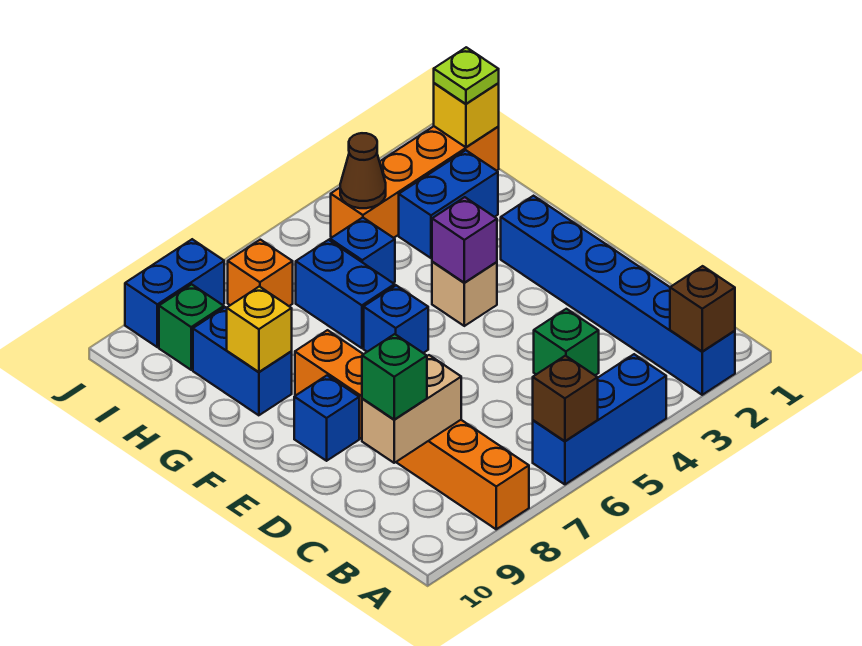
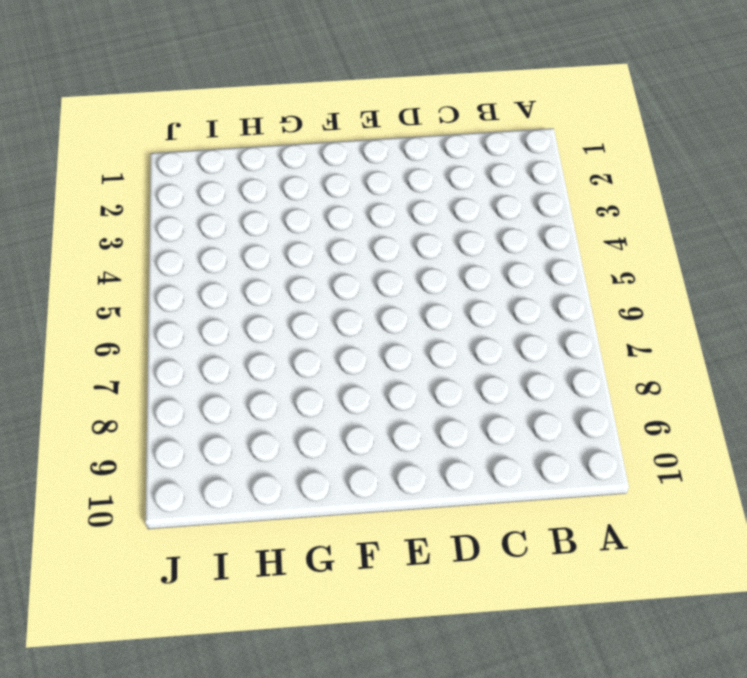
none -> blue 1x6 brick [501,196,735,395]
none -> blue 1x3 brick [533,354,666,484]
none -> orange 1x6 brick [295,330,529,529]

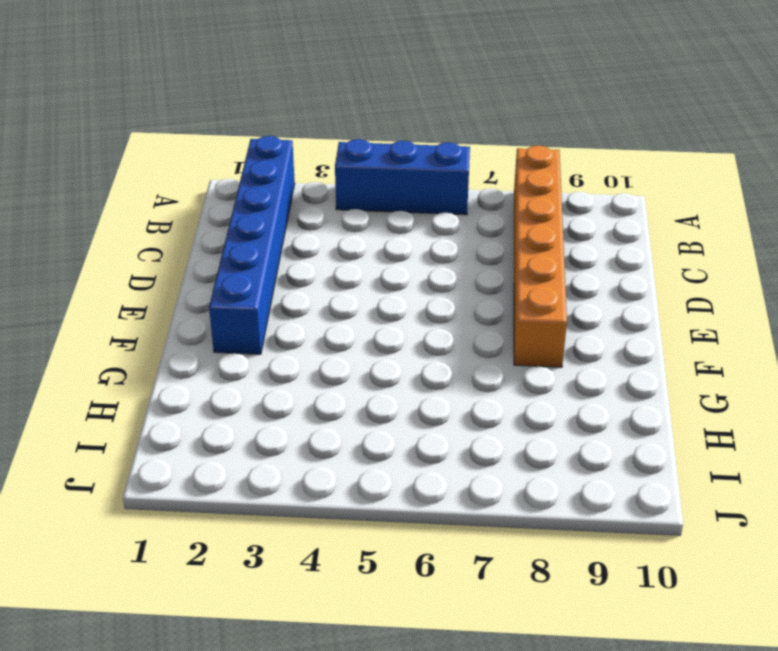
none -> green 1x1 brick [534,309,599,375]
none -> blue 1x1 brick [294,375,359,461]
none -> tan 1x1 brick [432,262,497,326]

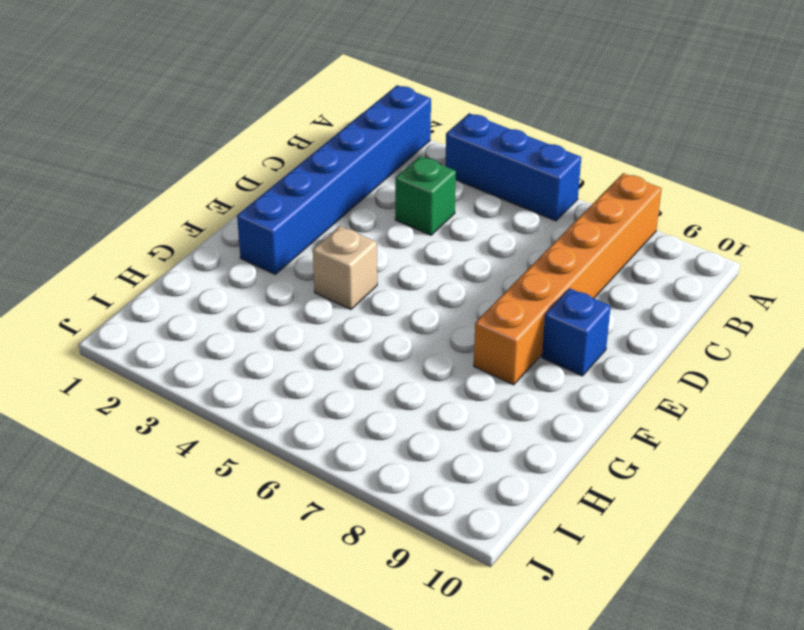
none -> blue 1x1 brick [364,285,428,353]
none -> blue 1x2 brick [296,240,395,348]
none -> blue 1x2 brick [193,307,292,415]

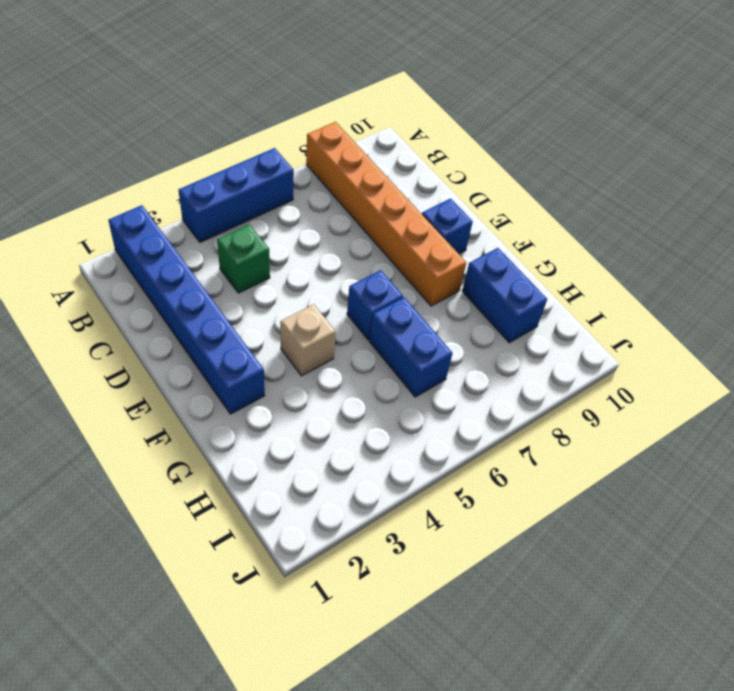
none -> blue 1x2 brick [399,150,498,258]
none -> blue 1x1 brick [330,218,395,283]
none -> orange 1x4 brick [331,126,499,238]

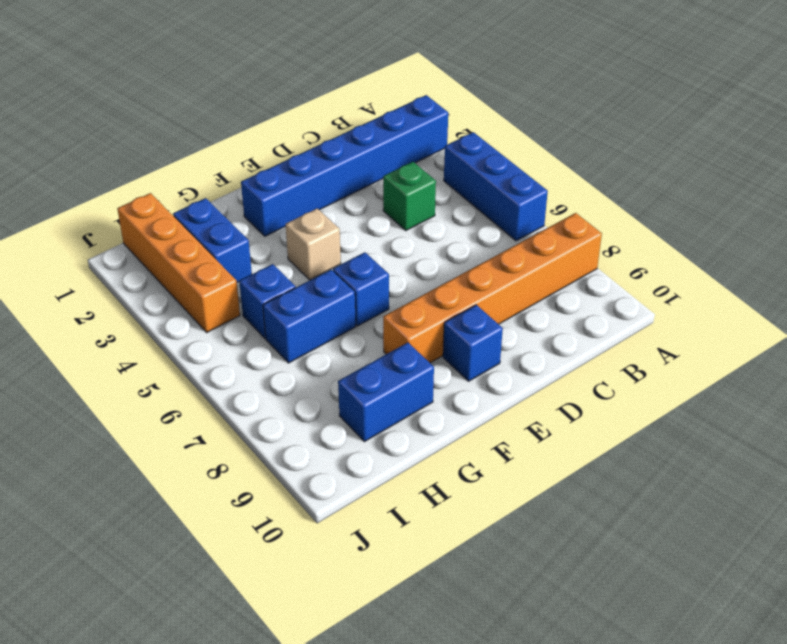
none -> orange 1x1 brick [228,240,293,306]
none -> green 1x1 brick [159,284,224,370]
none -> blue 1x2 brick [125,239,224,347]

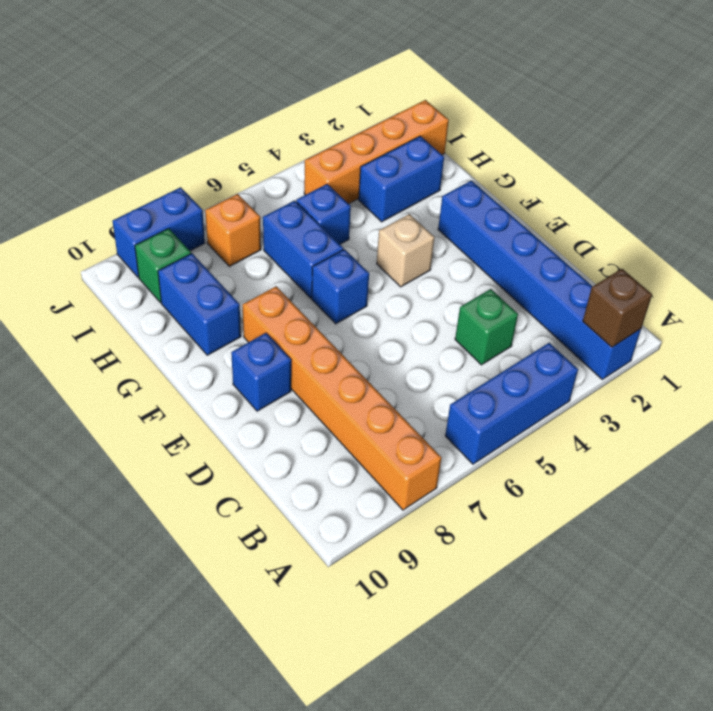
none -> brown 1x1 brick [533,356,598,441]
none -> tan 1x2 brick [362,355,461,463]
none -> purple 1x1 brick [432,197,497,283]

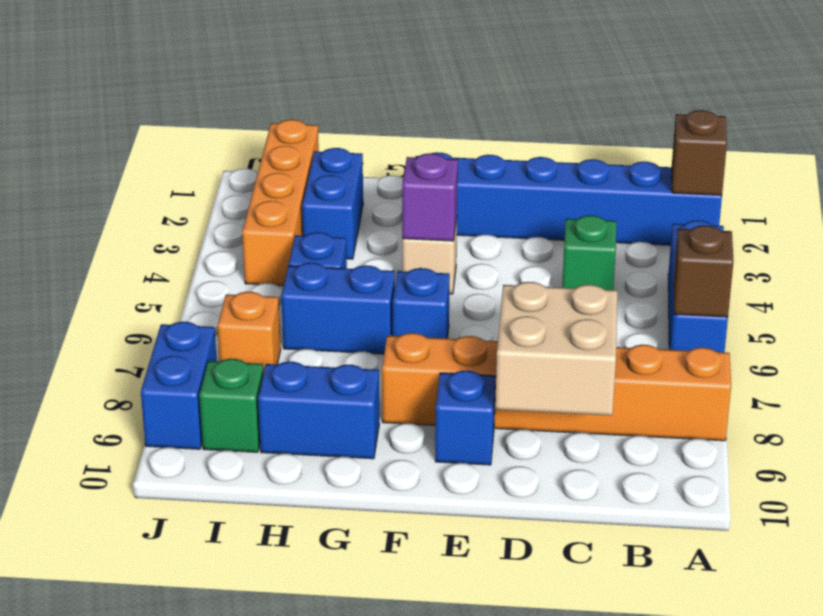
tan 2x2 brick [495,282,617,416] -> tan 1x2 brick [362,355,461,463]
none -> yellow 1x1 brick [227,286,292,372]
none -> yellow 1x1 brick [434,83,499,147]
none -> brown 1x1 cone [340,133,386,208]

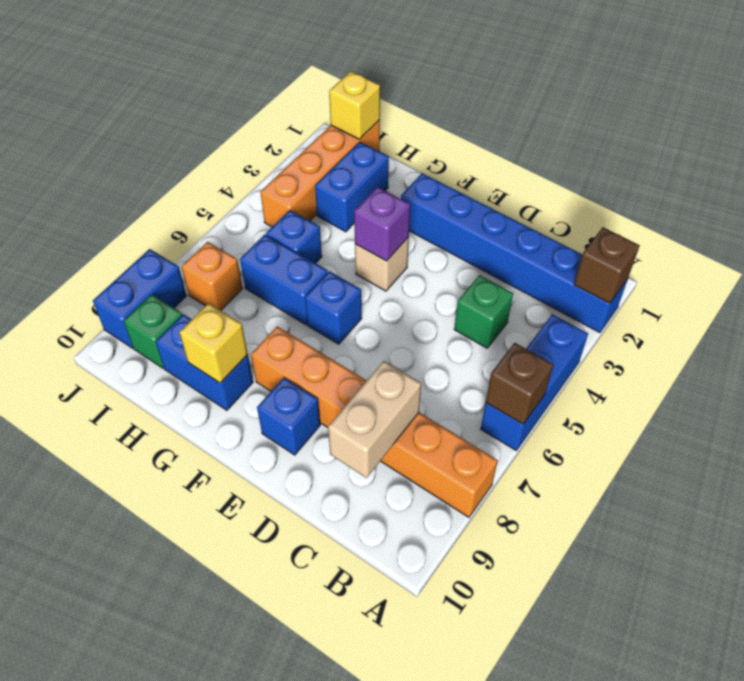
none -> brown 1x1 cone [340,133,386,208]
none -> green 1x1 brick [362,334,427,419]
none -> lime 1x1 plate [434,47,499,104]

